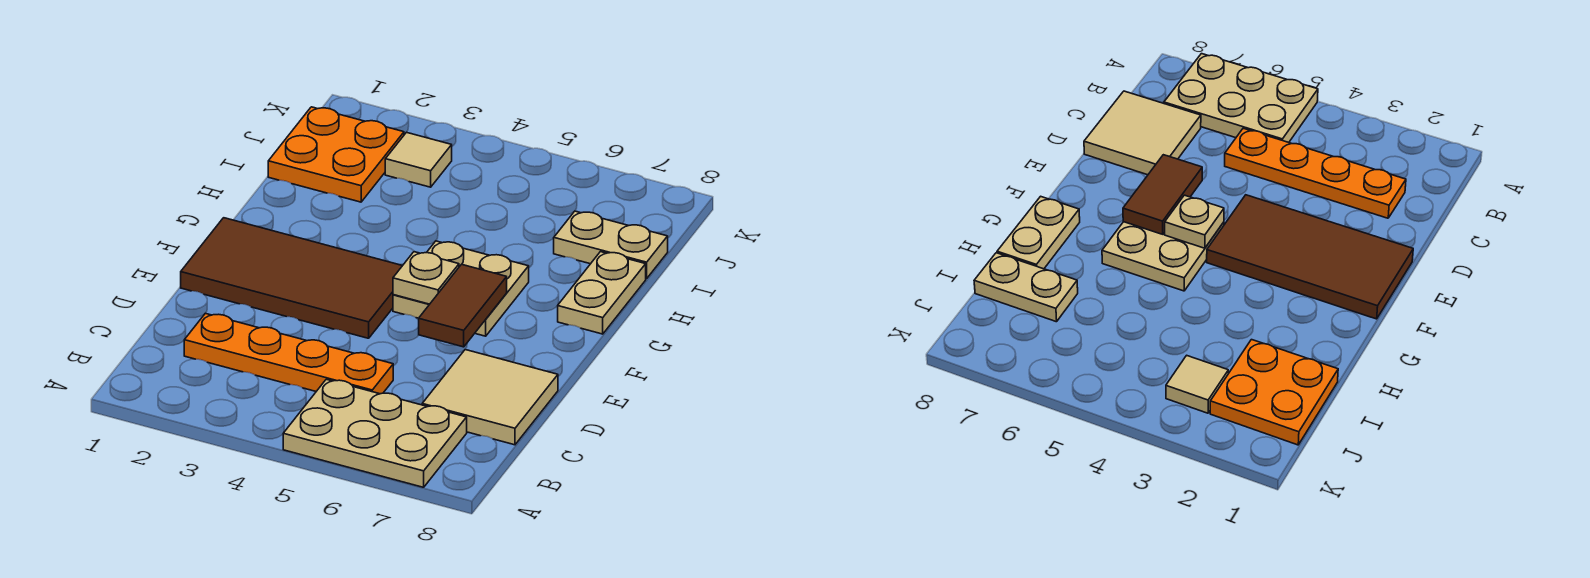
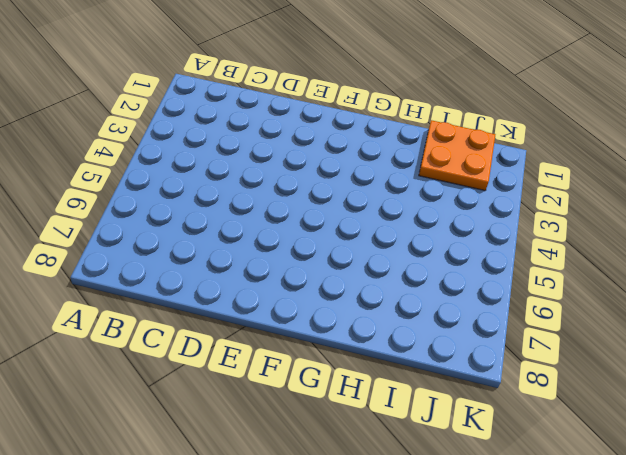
none -> tan 2x3 plate [283,379,467,487]
none -> orange 1x4 plate [184,313,393,394]

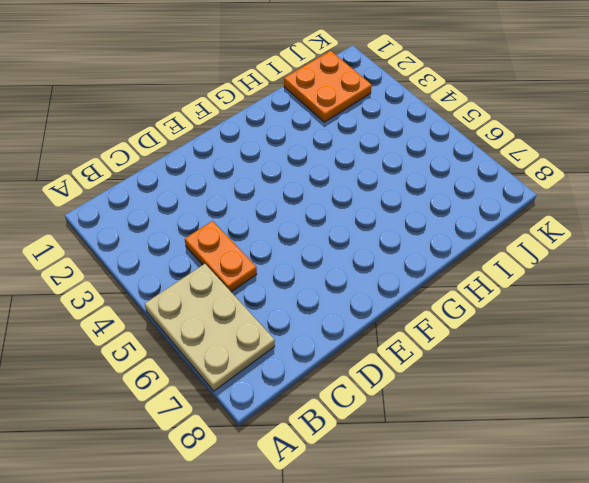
orange 1x2 plate [185,221,257,292] -> orange 1x4 plate [184,313,393,394]
none -> tan 2x2 tile [422,350,558,445]
none -> brown 2x4 tile [181,218,402,338]

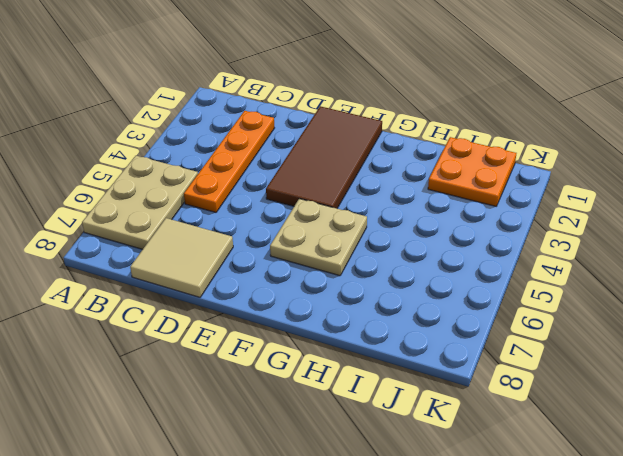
none -> tan 1x2 plate [558,252,646,334]
none -> tan 1x2 plate [554,211,668,279]

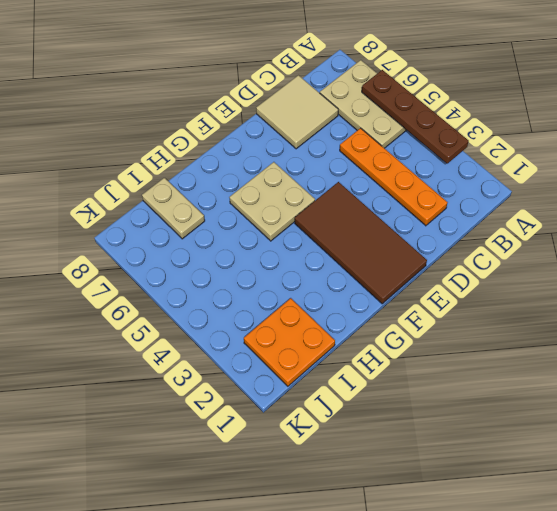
brown 1x4 plate [362,70,469,163] -> none
none -> tan 1x2 plate [558,252,646,334]
none -> tan 1x1 tile [385,132,452,187]

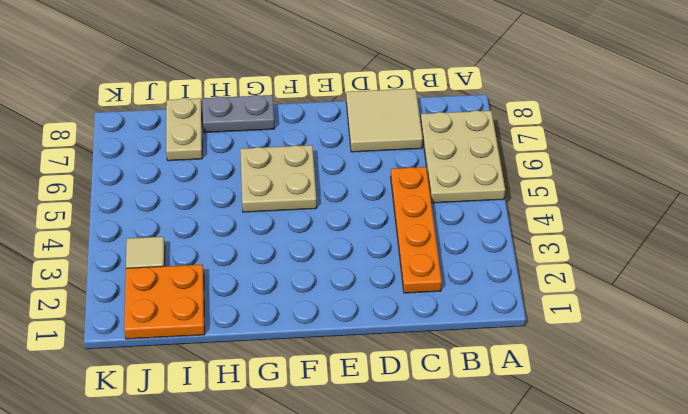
grey 1x2 plate [203,95,275,133] -> tan 1x2 plate [558,252,646,334]
none -> brown 2x4 tile [181,218,402,338]
none -> brown 1x2 tile [419,264,507,347]

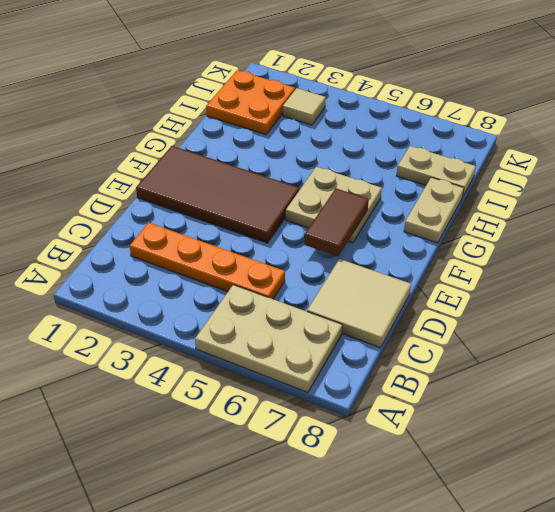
none -> tan 1x1 plate [393,252,459,304]

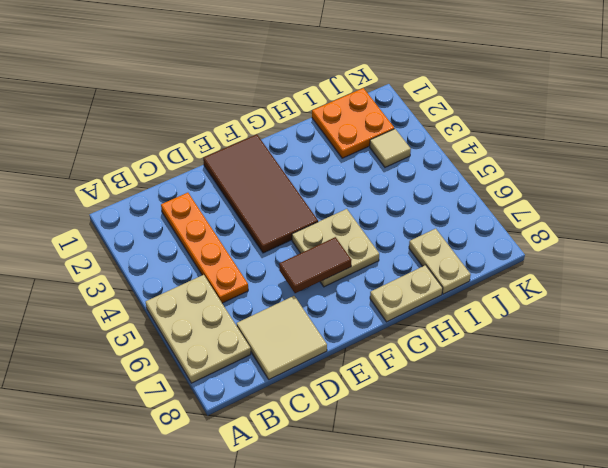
none -> tan 1x1 plate [393,252,459,304]

